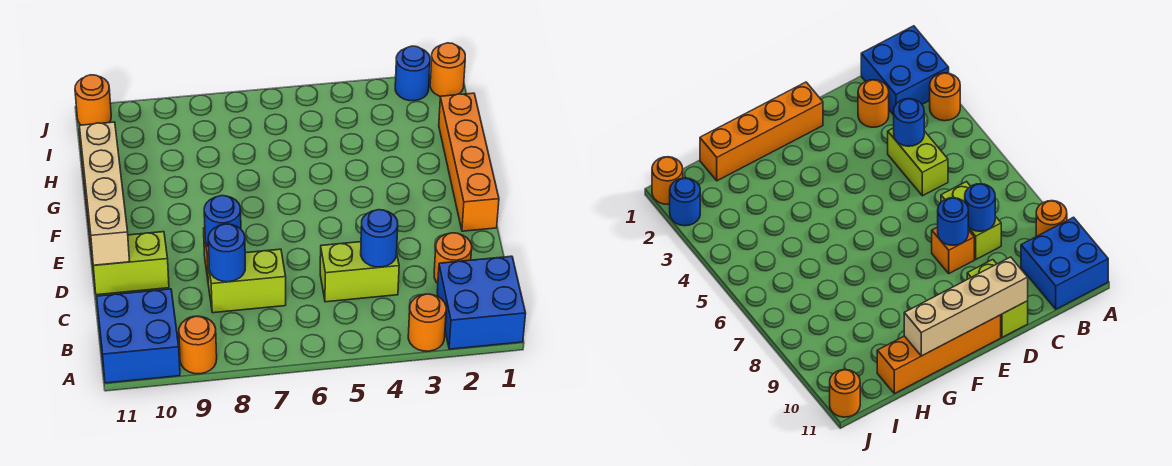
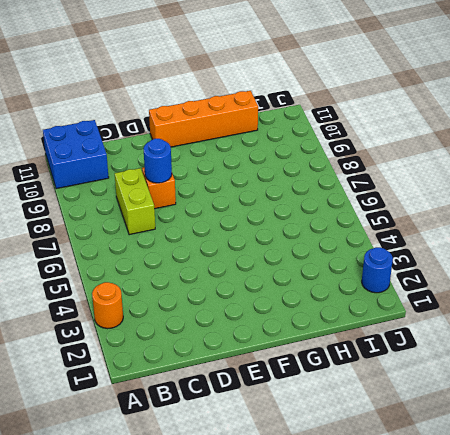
none -> blue 2x2 brick [437,256,526,349]
none -> orange 1x1 round brick [179,316,217,374]
none -> orange 1x1 round brick [434,233,472,283]

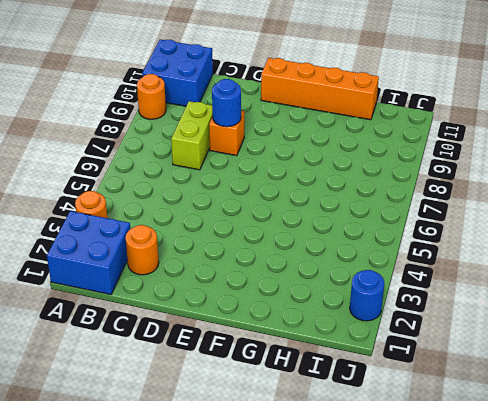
none -> lime 1x2 brick [320,242,399,302]
none -> lime 1x2 brick [91,232,169,295]
none -> orange 1x4 brick [439,93,499,231]

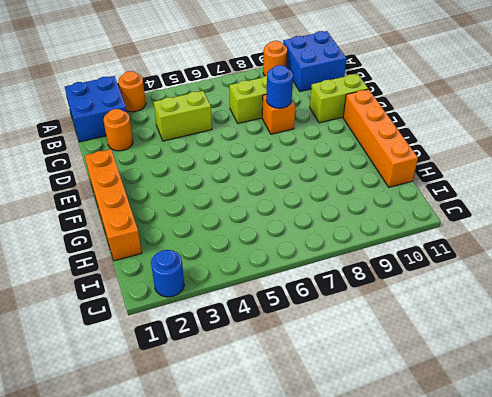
none -> orange 1x1 round brick [430,43,465,96]
none -> orange 1x1 round brick [75,75,111,125]
none -> blue 1x1 round brick [361,210,398,267]

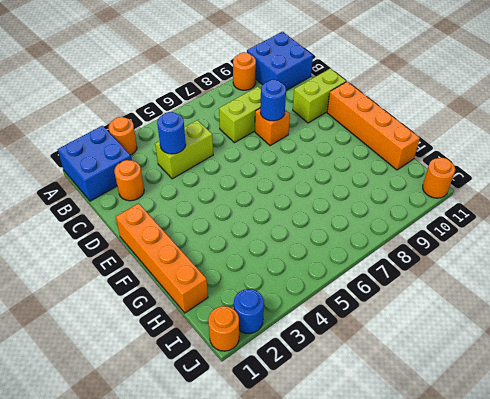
none -> blue 1x1 round brick [208,224,245,282]
none -> tan 1x4 brick [80,122,130,265]

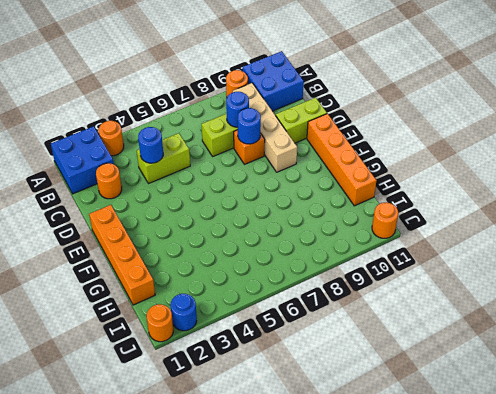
tan 1x4 brick [233,83,297,172] -> tan 1x4 brick moved to [80,122,130,265]

